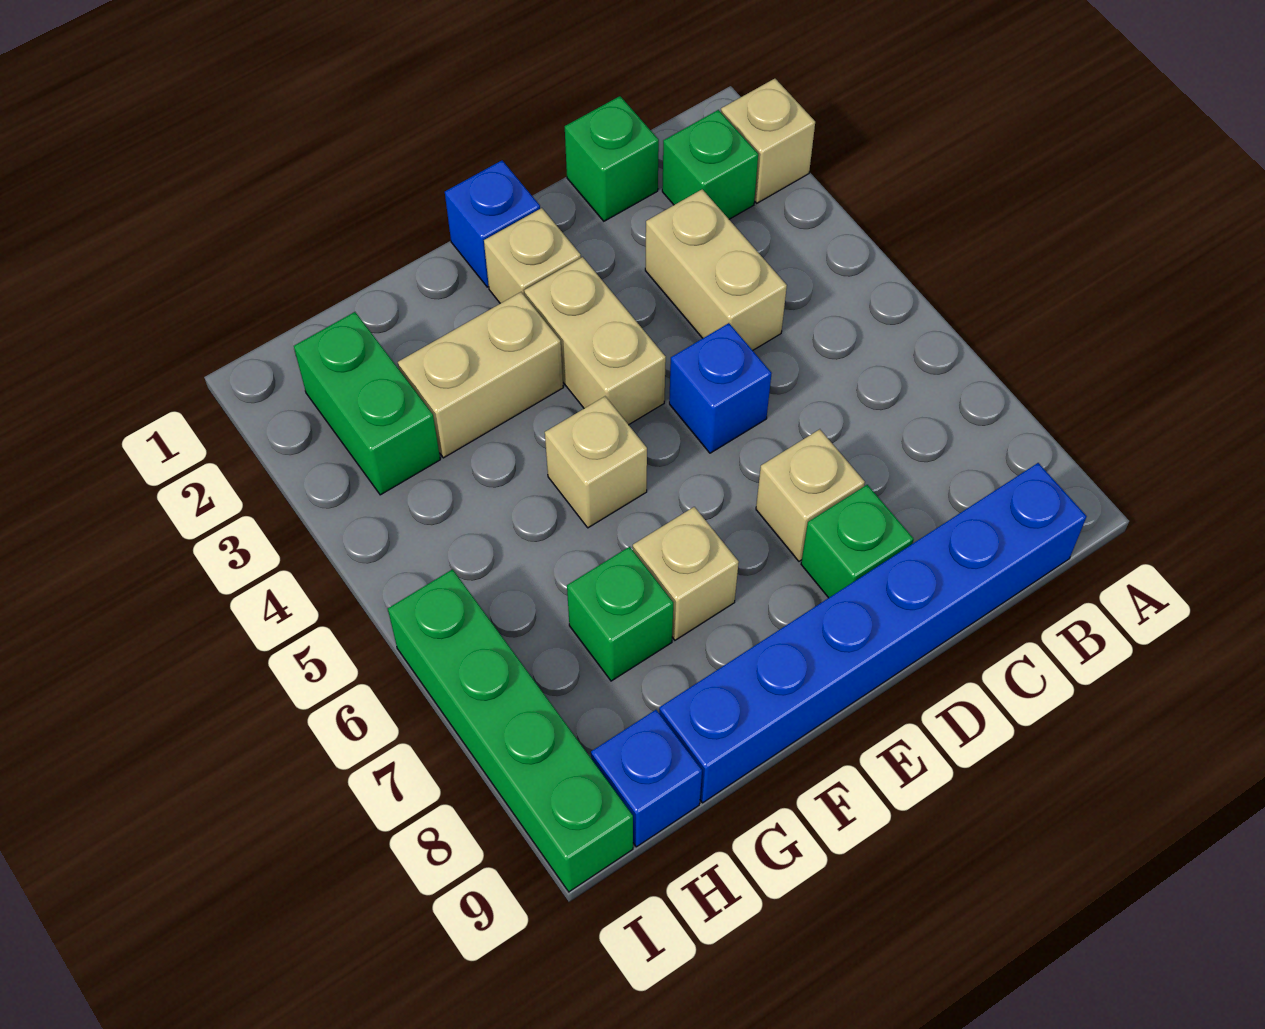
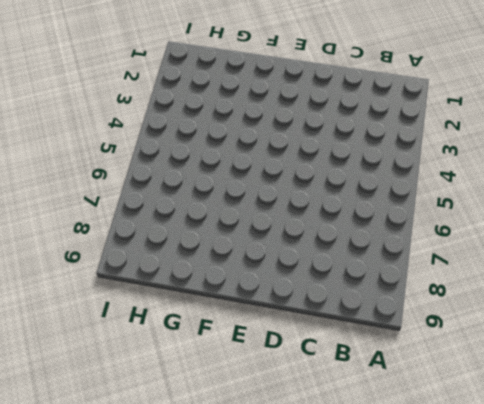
none -> tan 1x1 brick [721,79,815,203]
none -> green 1x1 brick [662,110,758,219]
none -> blue 1x6 brick [659,463,1087,803]

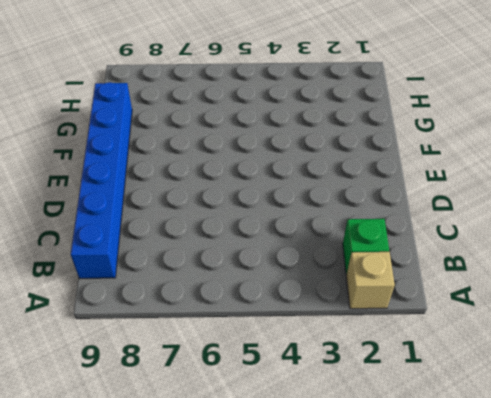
none -> green 1x1 brick [565,96,659,221]
none -> tan 1x2 brick [645,189,787,350]
none -> blue 1x1 brick [669,323,772,453]

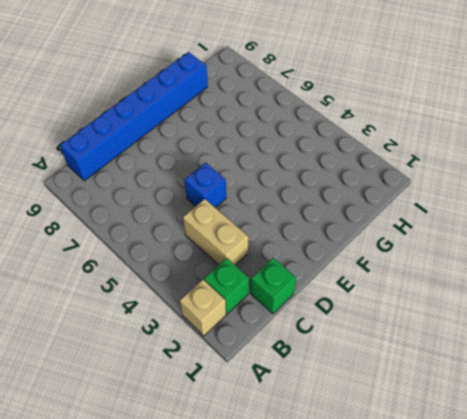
none -> tan 1x1 brick [756,429,865,561]
none -> green 1x1 brick [801,485,914,598]
none -> blue 1x1 brick [445,160,540,287]

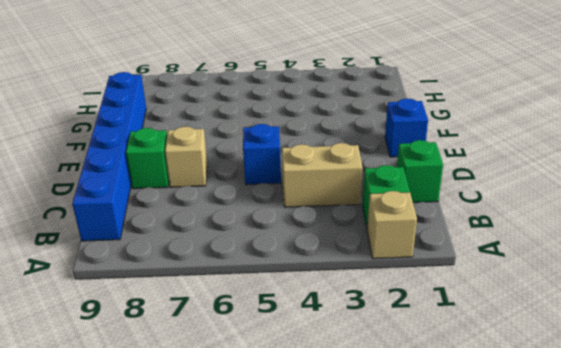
none -> tan 1x1 brick [484,208,581,304]
none -> tan 1x2 brick [524,257,666,425]
none -> tan 1x2 brick [398,292,563,458]

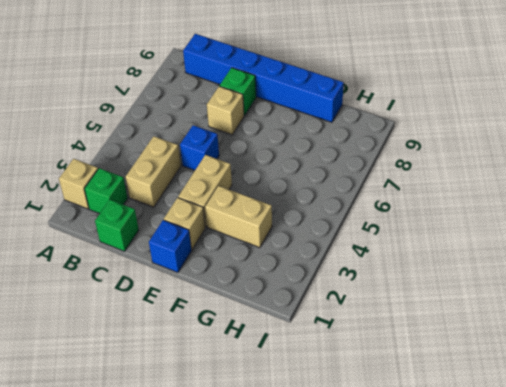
none -> tan 1x1 brick [545,396,647,528]
none -> tan 1x1 brick [633,507,739,640]
none -> green 1x1 brick [567,547,673,681]

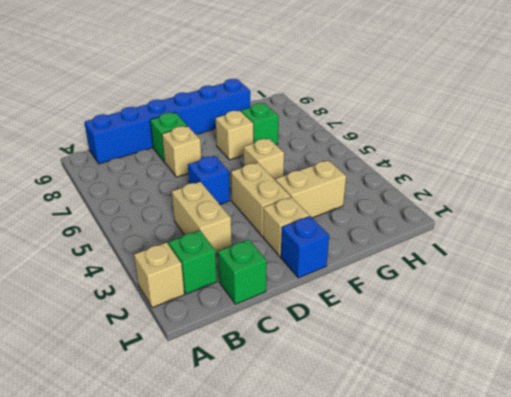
none -> green 1x2 brick [294,312,440,495]
none -> blue 1x1 brick [591,710,702,847]
none -> green 1x4 brick [388,569,633,892]

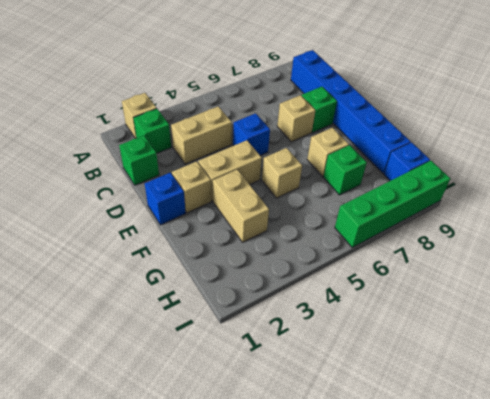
none -> green 1x2 brick [294,312,440,495]

